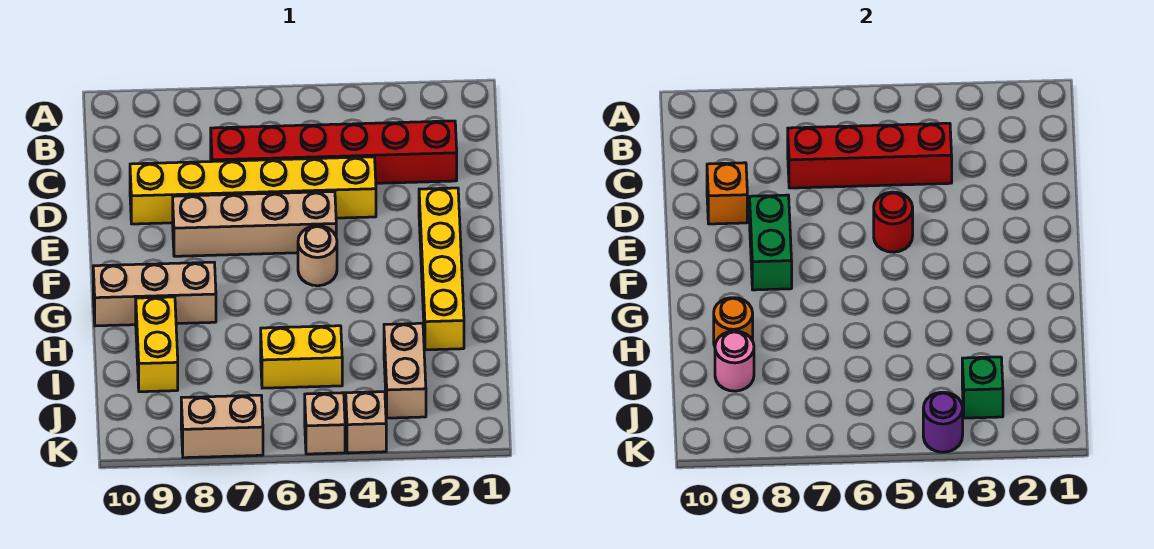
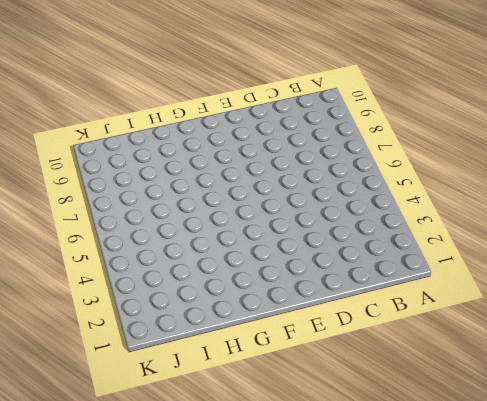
none -> red 1x6 brick [211,121,457,183]
none -> yellow 1x6 brick [130,157,376,224]
none -> yellow 1x4 brick [419,188,464,350]

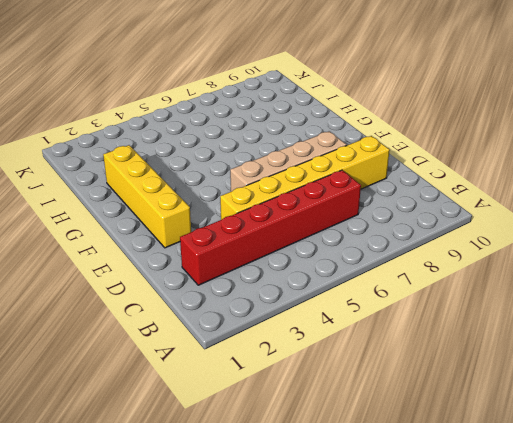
none -> tan 1x1 round brick [298,226,337,286]
none -> tan 1x3 brick [93,262,216,326]
none -> yellow 1x2 brick [136,297,178,392]

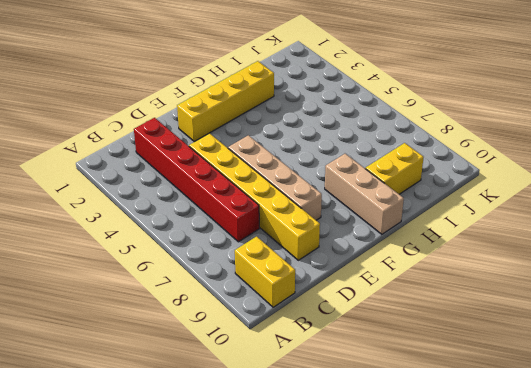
yellow 1x2 brick [235,237,295,307] -> yellow 1x2 brick moved to [261,326,342,388]
none -> tan 1x1 round brick [298,226,337,286]
none -> tan 1x2 brick [384,323,426,418]
none -> tan 1x1 brick [346,392,386,453]

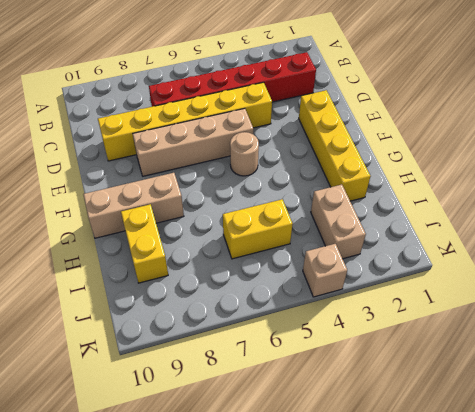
none -> tan 1x1 brick [305,393,345,454]
none -> tan 1x2 brick [181,395,263,458]
none -> red 1x4 brick [788,123,952,188]

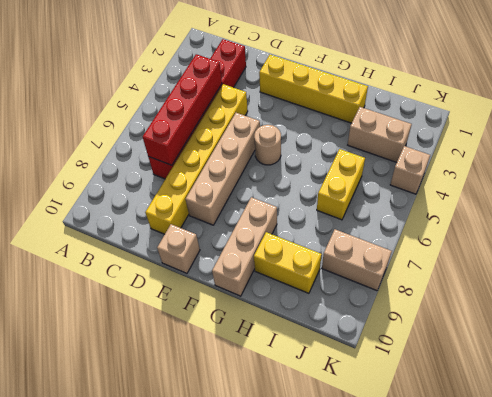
tan 1x1 brick [157,224,200,273] -> tan 1x1 brick moved to [305,393,345,454]
tan 1x2 brick [322,229,392,291] -> tan 1x2 brick turned to [181,395,263,458]
none -> orange 1x1 brick [707,163,747,224]
none -> red 1x1 round brick [874,192,913,252]
none -> green 1x2 brick [750,195,792,290]

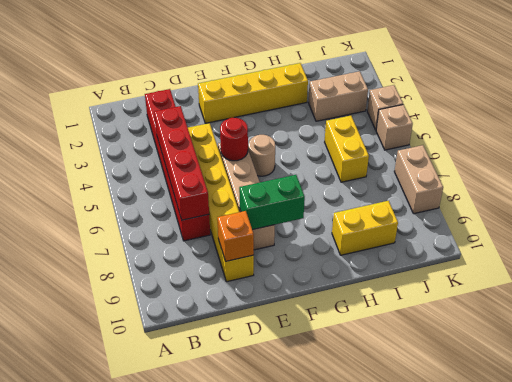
none -> tan 1x3 brick [93,262,216,326]
none -> orange 1x1 round brick [714,298,753,346]
none -> pink 1x1 round brick [715,331,754,391]

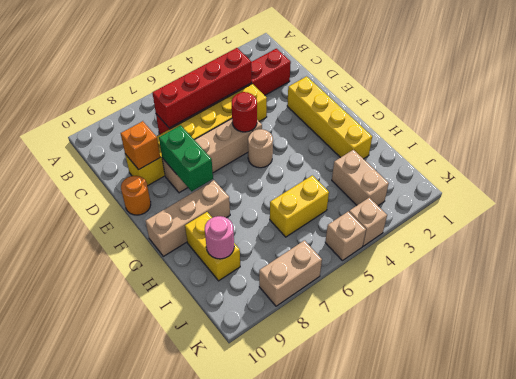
orange 1x1 round brick [121,176,151,215] -> orange 1x1 round brick moved to [714,298,753,346]
none -> green 1x1 brick [962,357,1003,418]
none -> purple 1x1 round brick [923,392,963,452]

